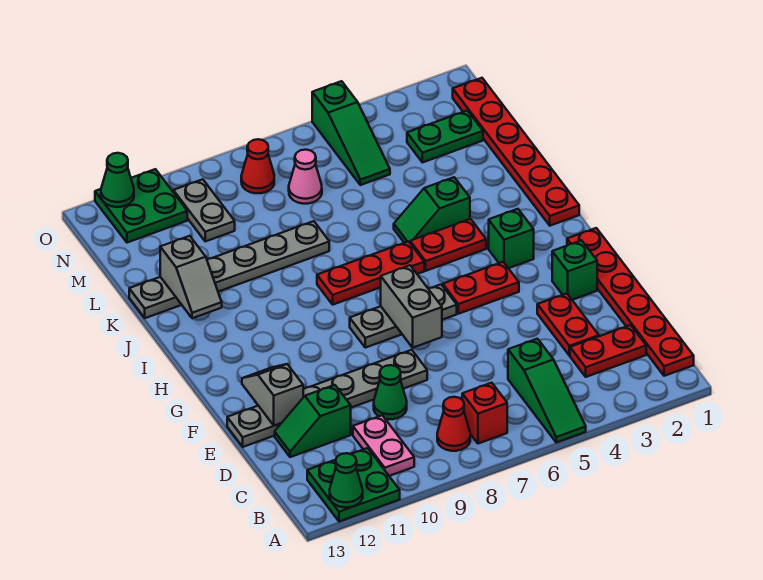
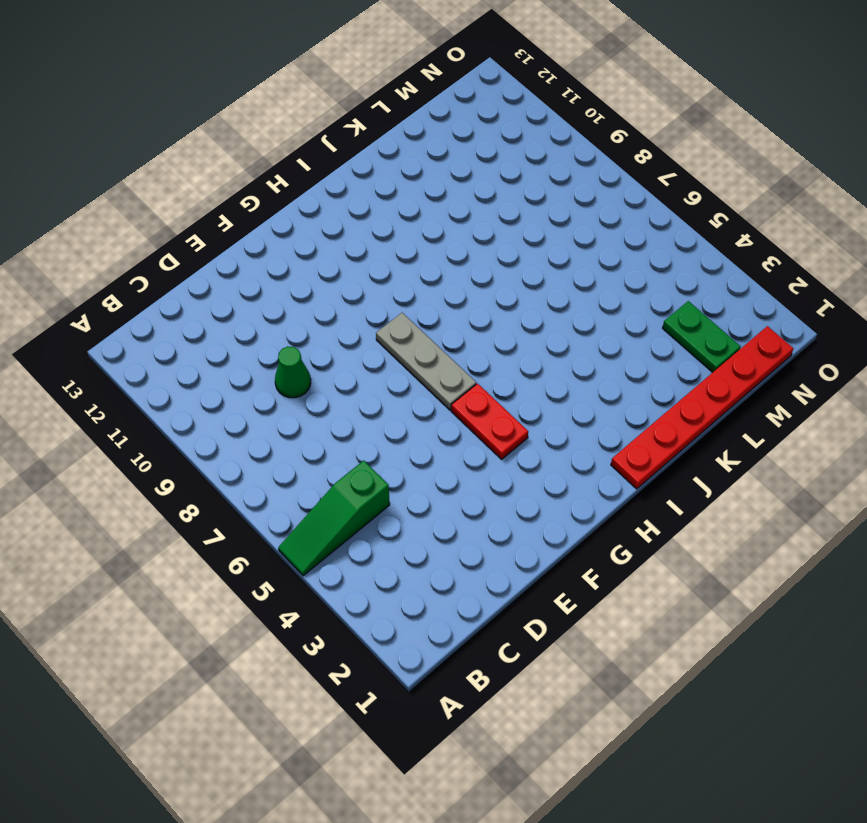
none -> green 2x2 plate [307,448,400,522]
none -> red 1x6 plate [567,228,694,376]
none -> red 1x1 brick [462,383,507,444]
none -> red 1x1 cone [437,397,470,451]

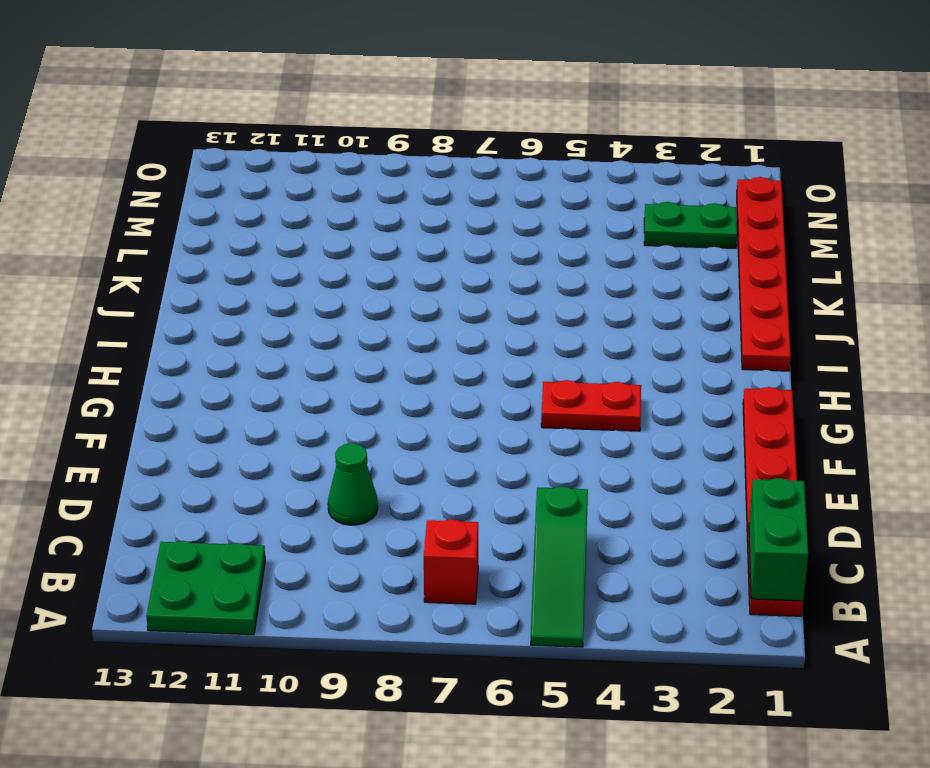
green 1x2 brick [749,478,808,601] -> none
none -> red 1x1 cone [437,397,470,451]
none -> pink 1x2 plate [353,415,414,476]
none -> red 1x2 plate [570,325,646,377]
none -> red 1x2 plate [537,294,599,356]

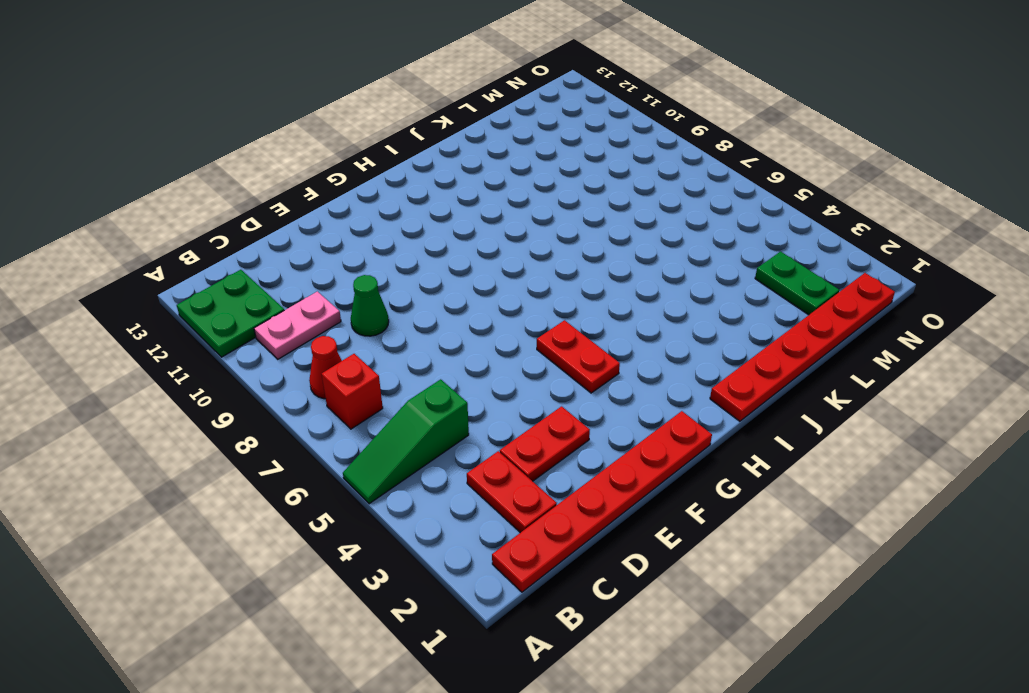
none -> green 1x2 slope [275,385,351,457]
none -> grey 1x6 plate [227,350,427,447]
none -> green 1x1 brick [552,240,597,300]
none -> grey 1x3 plate [350,285,457,348]

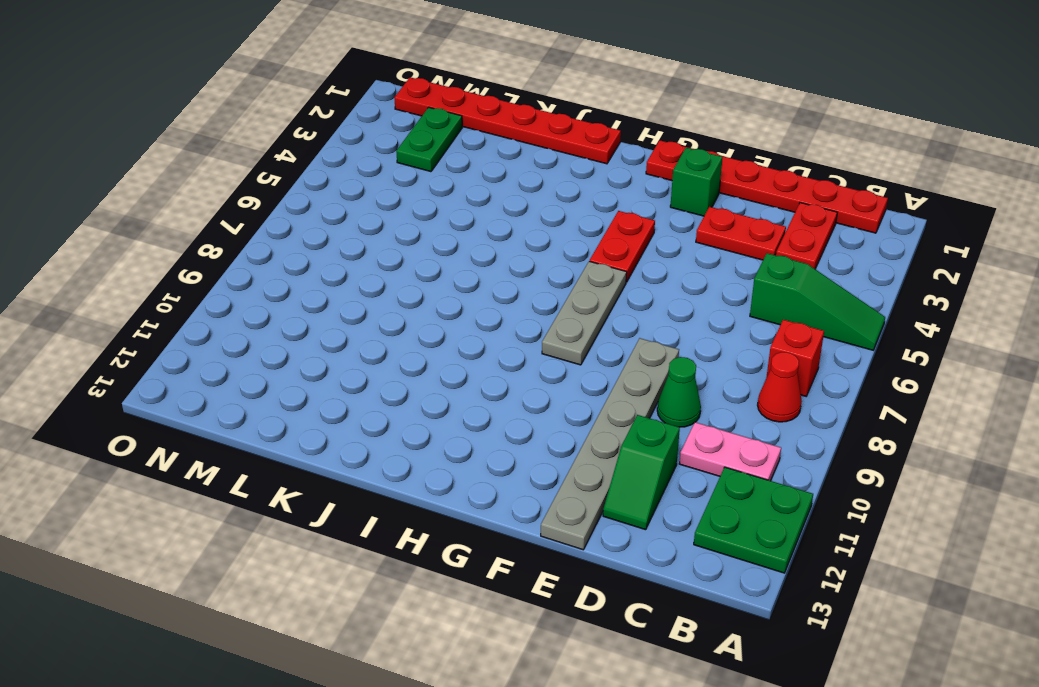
none -> green 1x1 brick [489,209,534,268]
none -> red 1x2 plate [410,219,486,271]
none -> red 1x3 plate [317,242,424,305]
none -> green 1x2 slope [394,177,470,243]

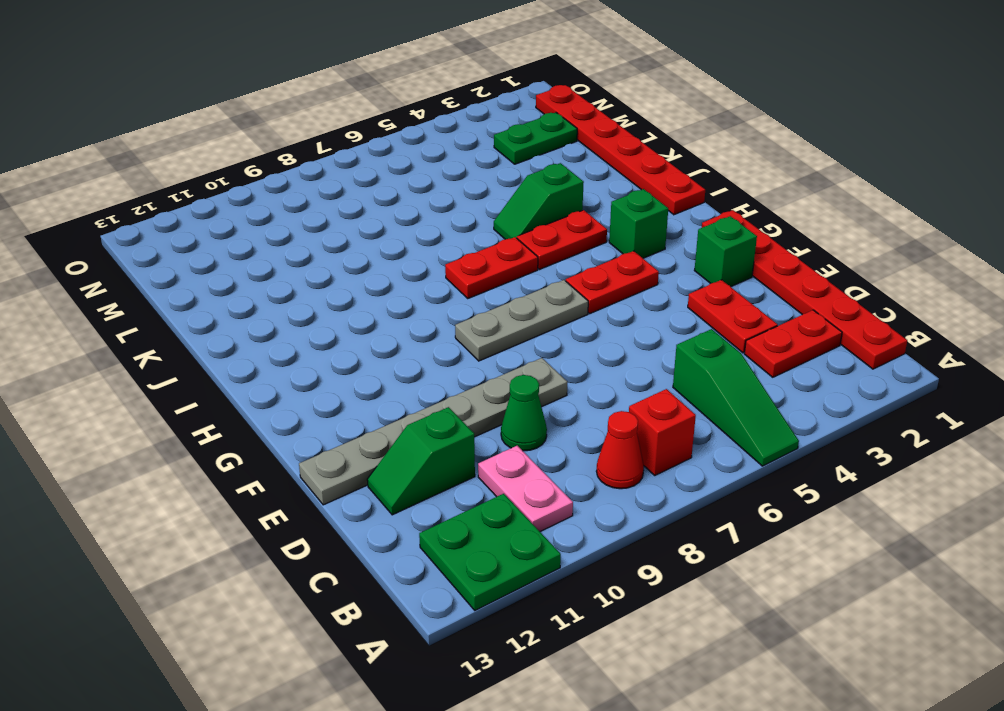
red 1x2 plate [445,237,538,298] -> red 1x3 plate [317,242,424,305]
none -> grey 1x6 plate [129,221,329,318]
none -> green 1x3 slope [312,81,390,185]
none -> pink 1x1 cone [289,150,322,204]
none -> grey 1x2 plate [173,179,235,241]

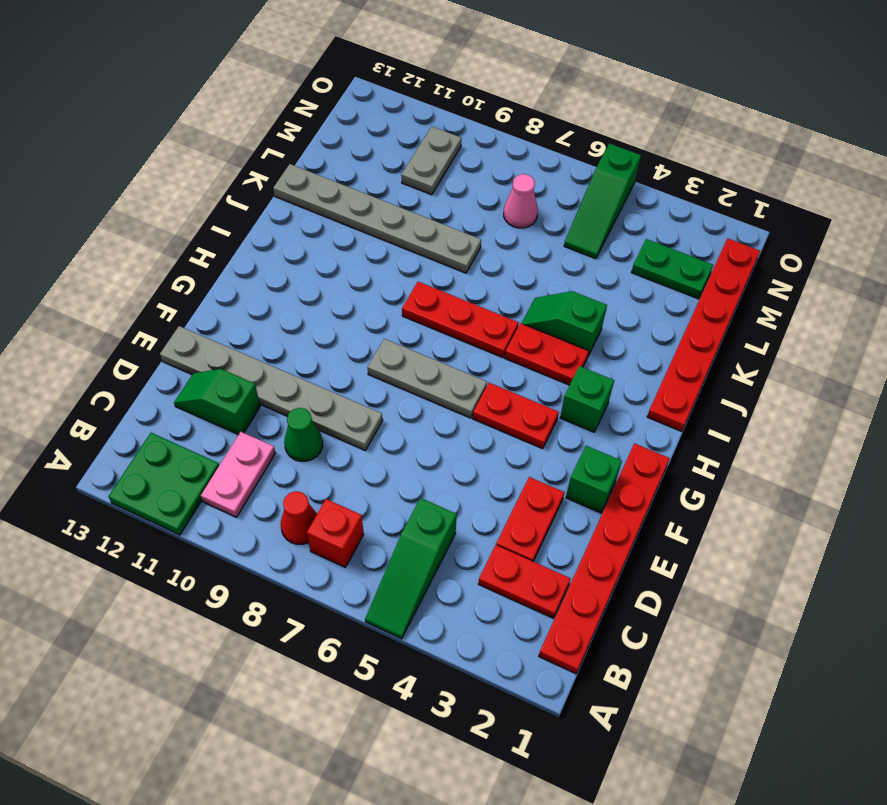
none -> red 1x1 cone [241,139,274,193]
none -> green 2x2 plate [95,169,187,243]
none -> green 1x1 cone [330,453,363,507]
none -> grey 1x2 slope [242,364,303,426]

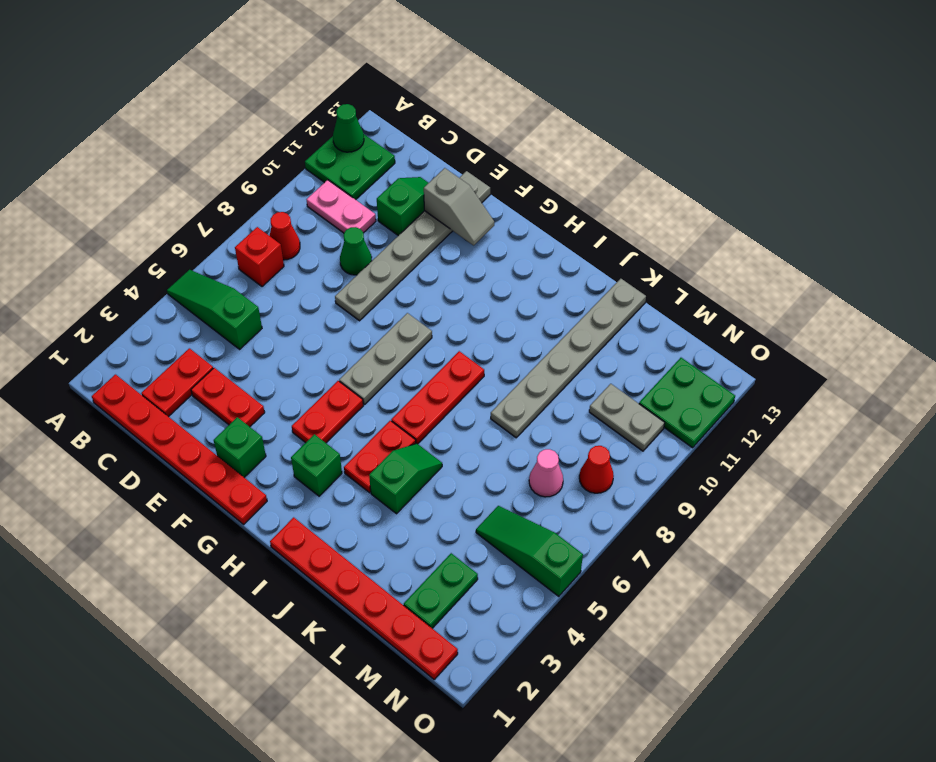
none -> grey 1x2 brick [381,265,442,348]
none -> grey 1x2 slope [160,236,222,318]
none -> green 1x1 cone [101,153,134,207]

